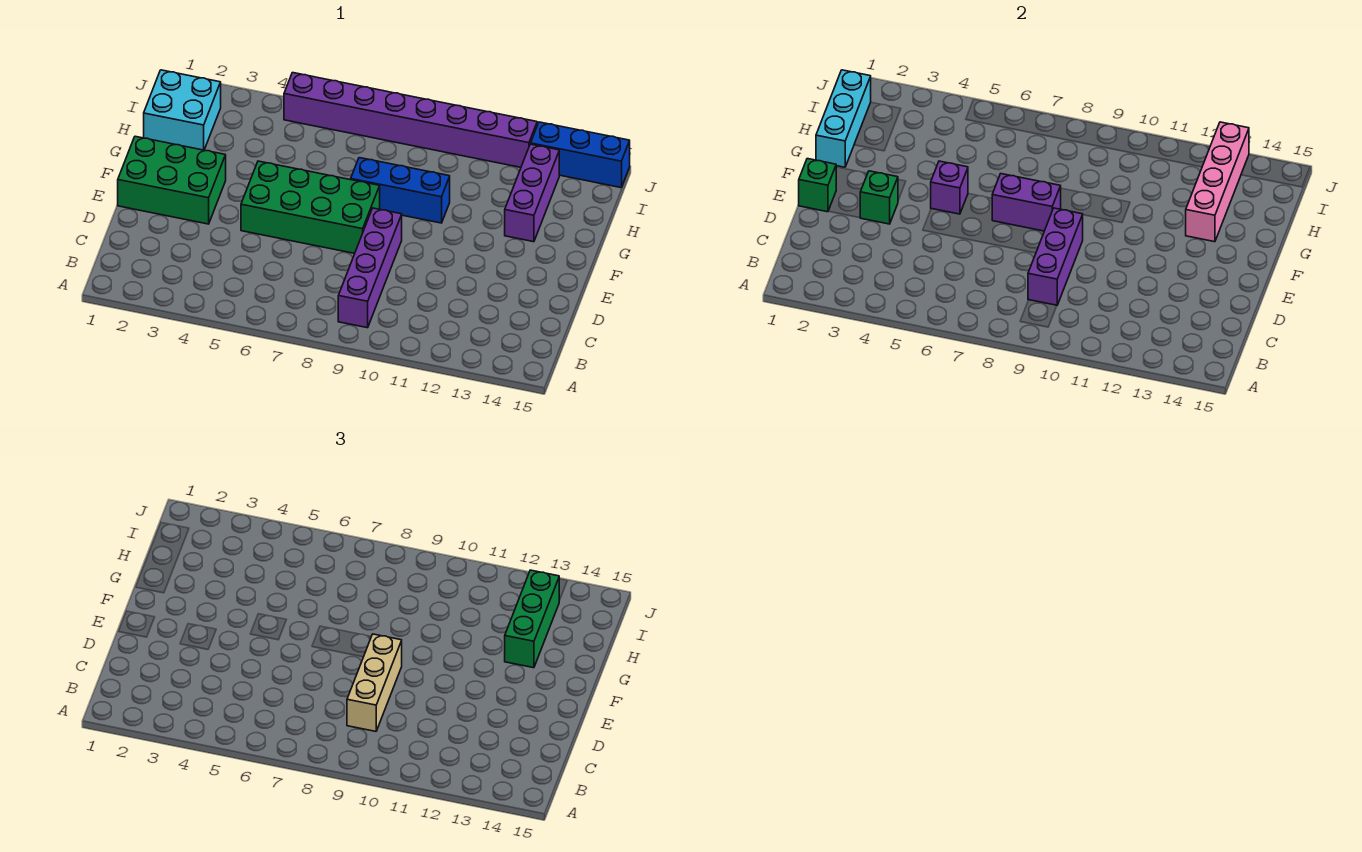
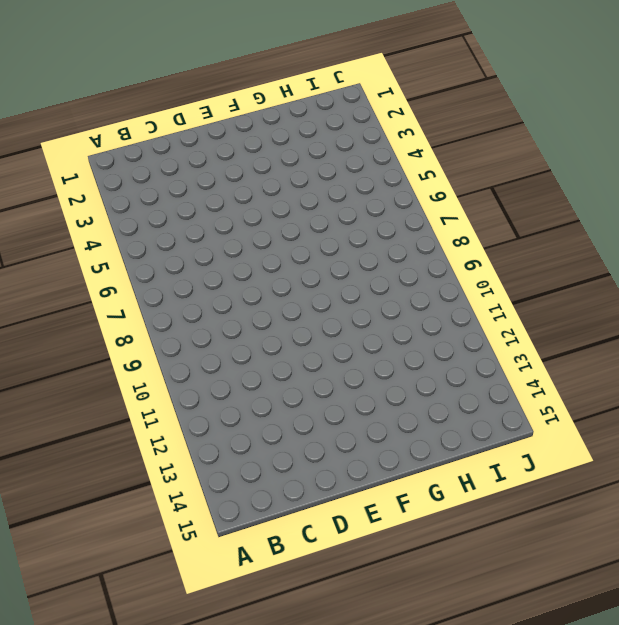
none -> purple 1x4 brick [338,208,402,328]
none -> green 2x3 brick [118,136,226,224]
none -> green 2x4 brick [241,161,380,254]

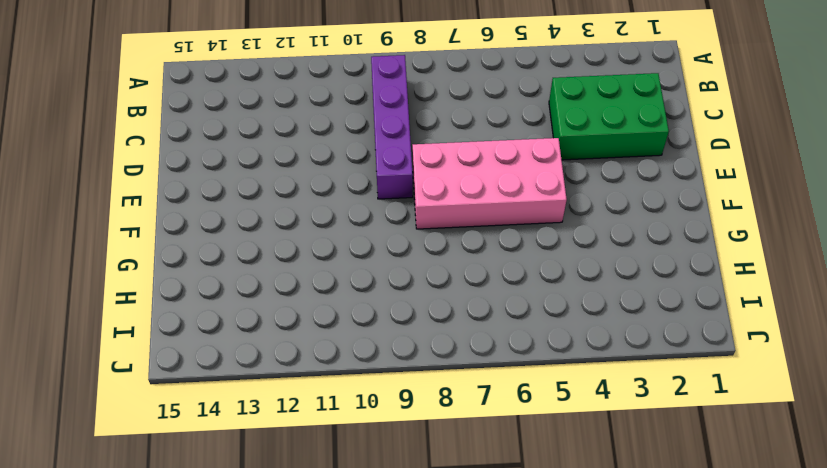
green 2x3 brick [549,73,669,160] -> green 2x3 brick moved to [118,136,226,224]
pink 2x4 brick [412,138,567,229] -> green 2x4 brick [241,161,380,254]
none -> blue 1x3 brick [351,158,450,223]
none -> purple 1x3 brick [505,144,559,242]
none -> cyan 2x2 brick [144,70,221,150]

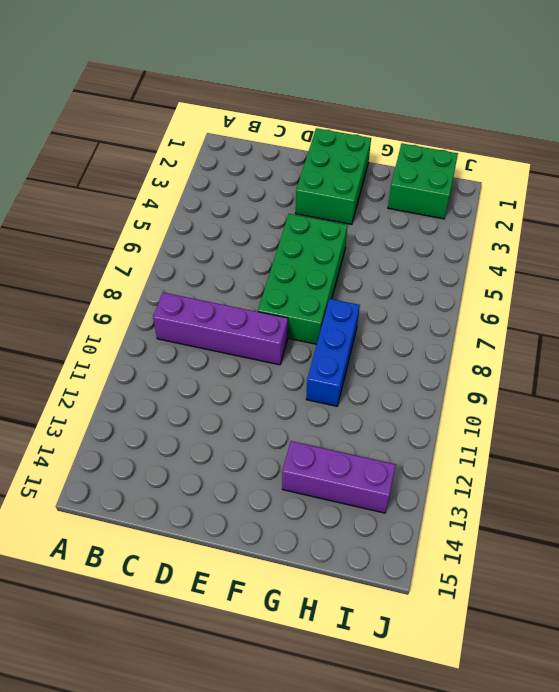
green 2x2 brick [388,143,458,219] -> cyan 2x2 brick [144,70,221,150]
none -> purple 1x8 brick [284,73,537,167]
none -> blue 1x3 brick [531,122,630,188]
none -> purple 1x3 brick [1028,208,1083,305]

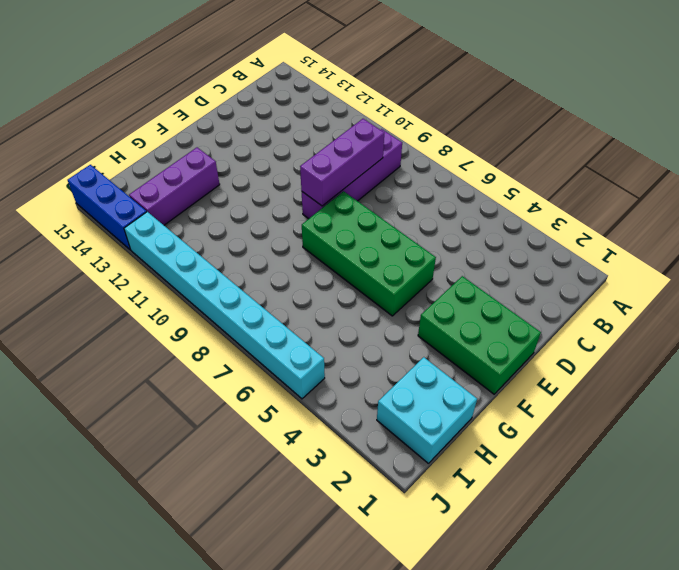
cyan 1x8 brick [124,212,325,399] -> purple 1x8 brick [284,73,537,167]
none -> blue 1x3 brick [351,158,450,223]
none -> green 1x1 brick [799,159,836,212]
none -> green 1x1 brick [860,171,898,224]

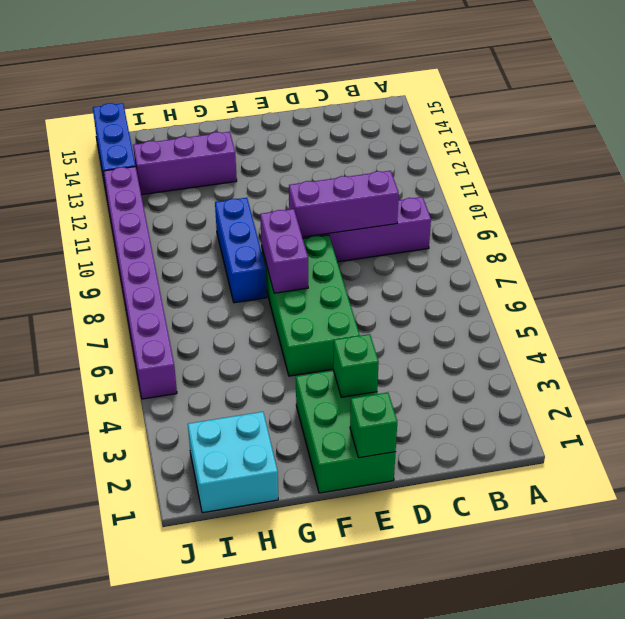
none -> purple 1x1 brick [931,161,968,214]
none -> cyan 1x3 brick [816,70,871,167]
none -> pink 1x4 brick [1186,122,1249,242]

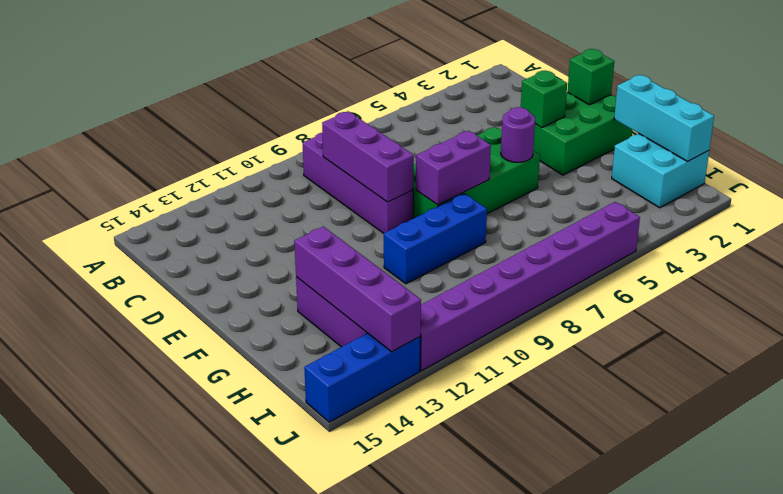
purple 1x1 round brick [501,107,535,162] -> purple 1x1 brick [931,161,968,214]
purple 1x4 brick [294,227,421,352] -> pink 1x4 brick [1186,122,1249,242]
none -> tan 1x3 brick [347,634,402,731]
none -> green 1x3 brick [505,570,559,668]

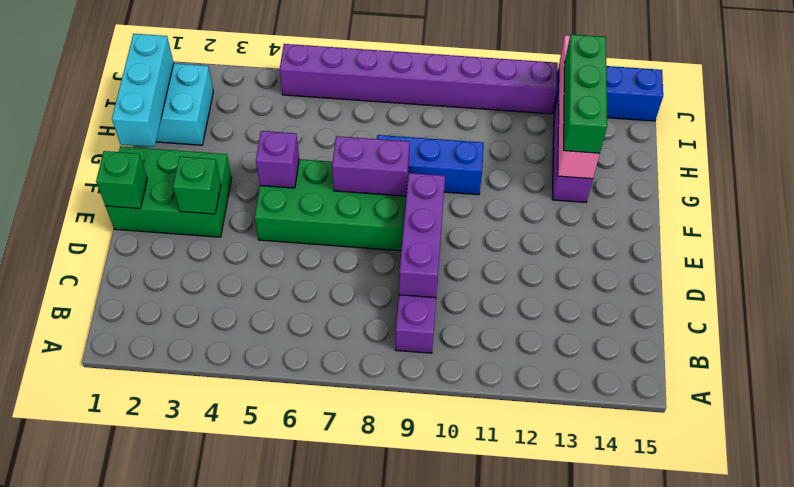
none -> tan 1x3 brick [347,634,402,731]

